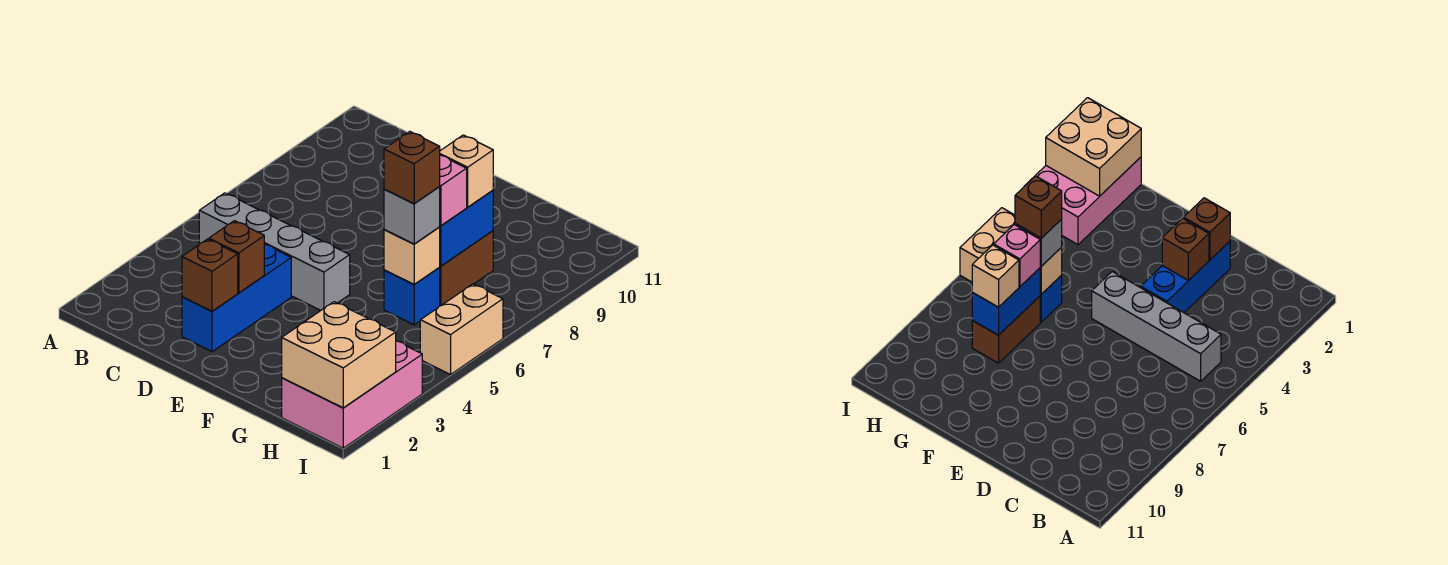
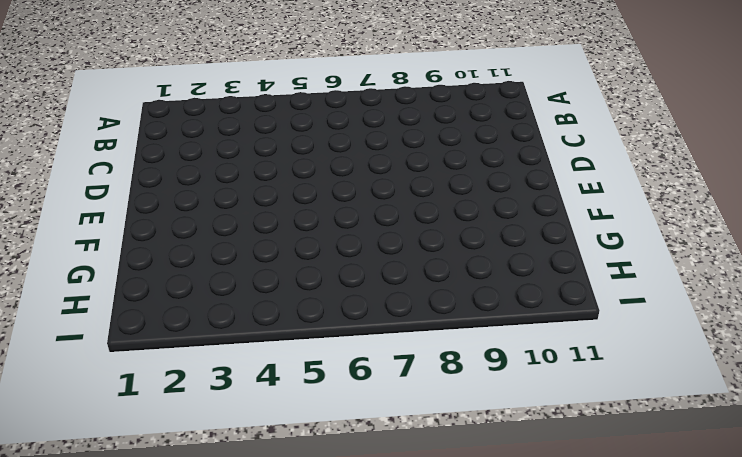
none -> grey 1x4 brick [199,193,350,311]
none -> blue 1x3 brick [182,245,291,352]
none -> blue 1x1 brick [384,268,440,325]

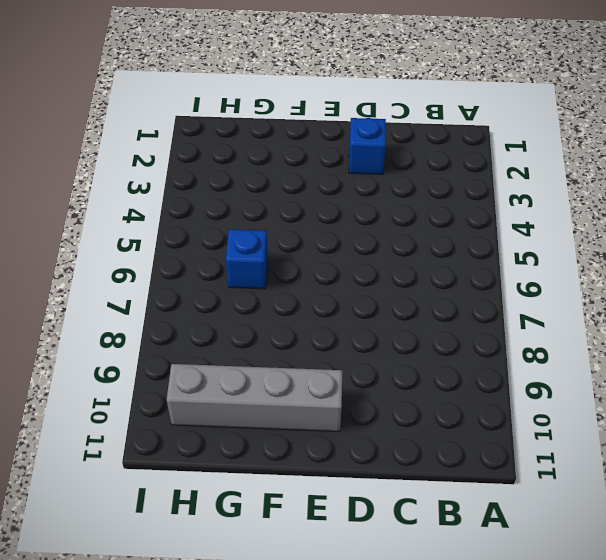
blue 1x1 brick [349,118,386,174] -> blue 1x3 brick [182,245,291,352]
grey 1x4 brick [167,364,342,431] -> grey 1x4 brick moved to [199,193,350,311]
none -> brown 1x2 brick [439,231,493,306]
none -> pink 2x3 brick [282,341,422,448]
none -> tan 1x2 brick [420,284,503,375]

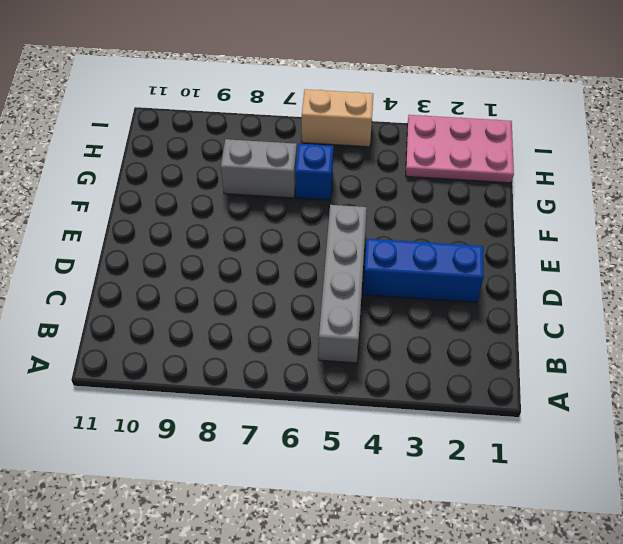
grey 1x2 brick [221,139,297,198] -> brown 1x2 brick [439,231,493,306]
pink 2x3 plate [406,115,514,183] -> pink 2x3 brick [282,341,422,448]
none -> brown 1x1 brick [182,239,238,311]
none -> brown 1x1 brick [209,221,265,293]
none -> tan 1x1 brick [384,227,440,284]

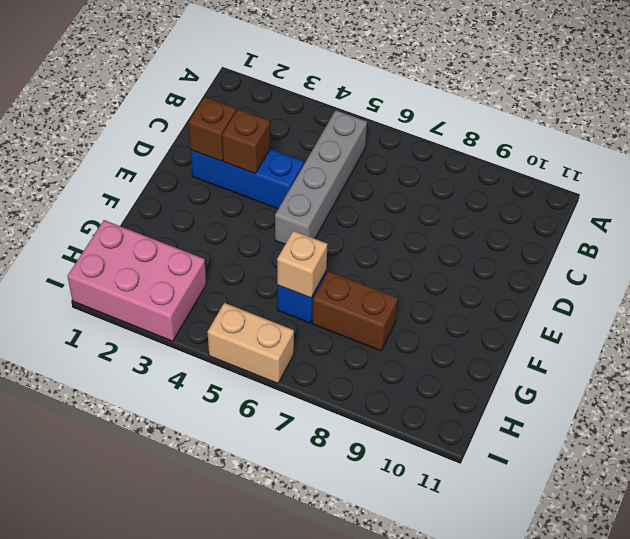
none -> blue 1x2 brick [440,190,493,266]
none -> tan 2x2 brick [282,302,396,408]
none -> grey 1x1 brick [384,187,440,244]

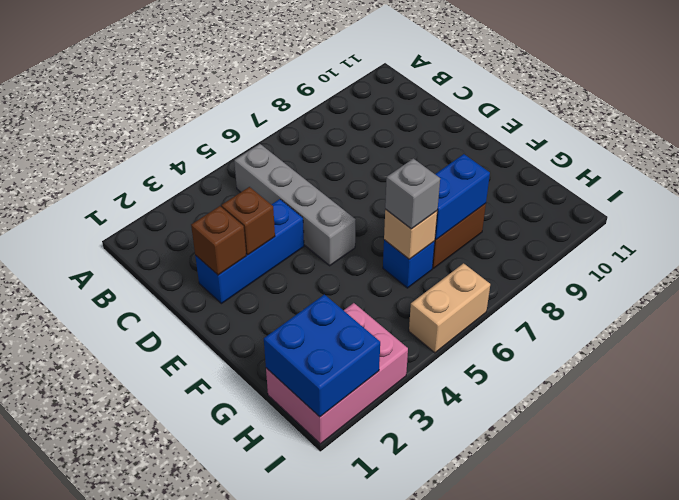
blue 2x2 brick [264,295,380,417] -> tan 2x2 brick [282,302,396,408]
none -> pink 1x1 brick [439,155,467,226]
none -> tan 1x1 brick [440,135,493,207]
none -> brown 1x1 brick [384,131,440,204]

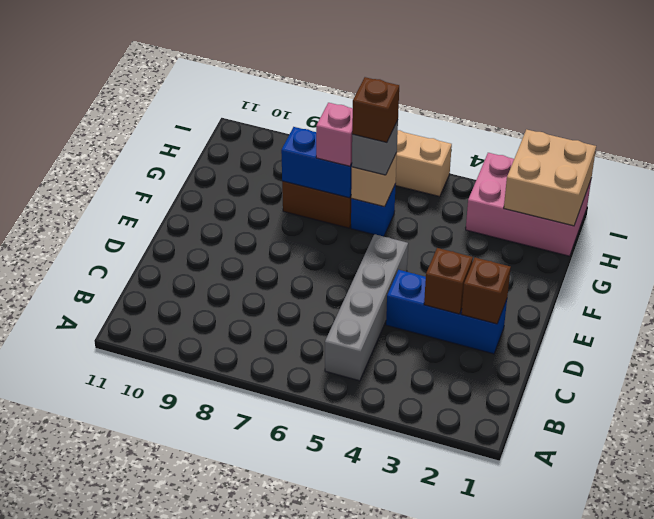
none -> tan 1x1 brick [440,135,493,207]

